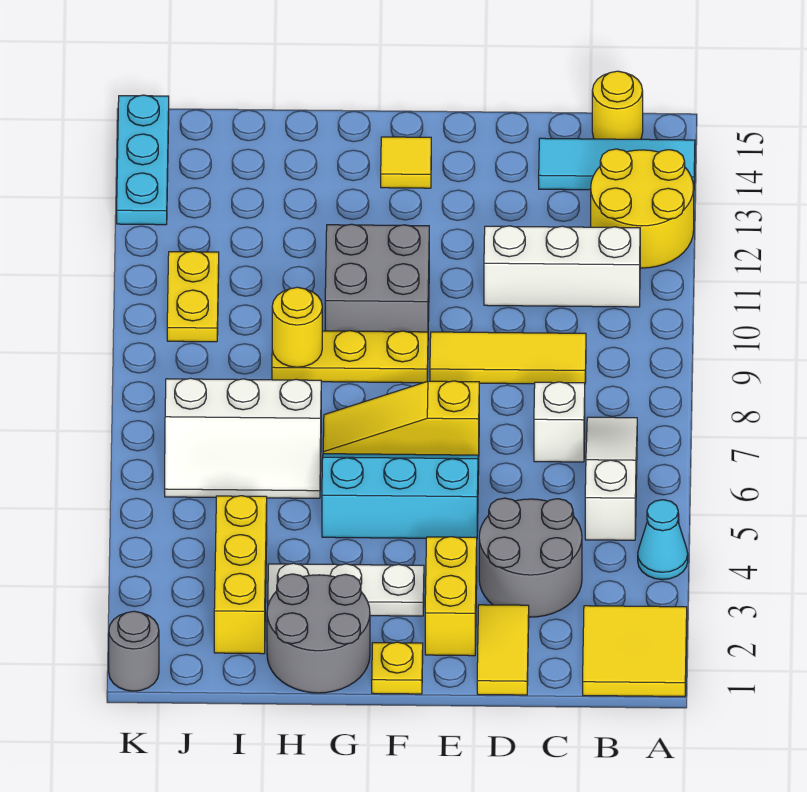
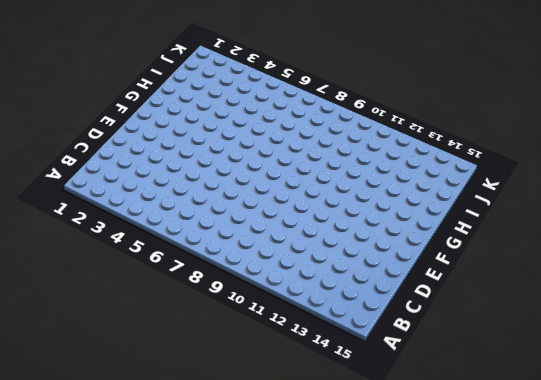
none -> yellow 2x2 tile [583,606,687,696]
none -> cyan 1x1 cone [638,500,688,580]
none -> yellow 2x2 round brick [591,149,694,268]

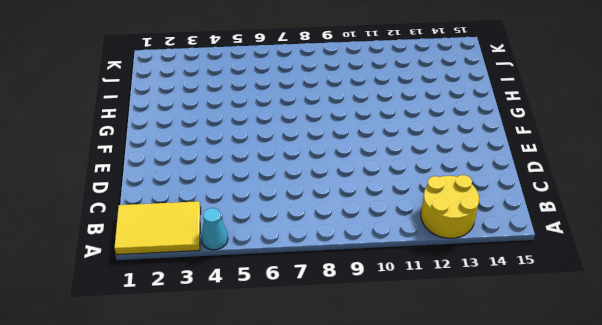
yellow 2x3 tile [114,201,201,255] -> yellow 2x2 tile [583,606,687,696]
none -> cyan 1x3 tile [539,138,695,190]
none -> white 1x3 slope [585,417,637,540]
none -> white 1x3 brick [484,226,640,307]

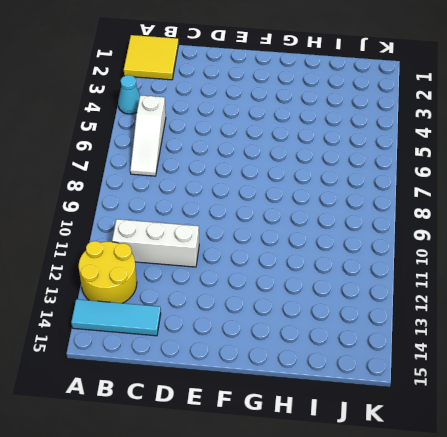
none -> yellow 1x1 round brick [592,71,643,139]
none -> grey 2x2 round brick [479,498,582,617]
none -> white 1x1 brick [534,382,585,462]

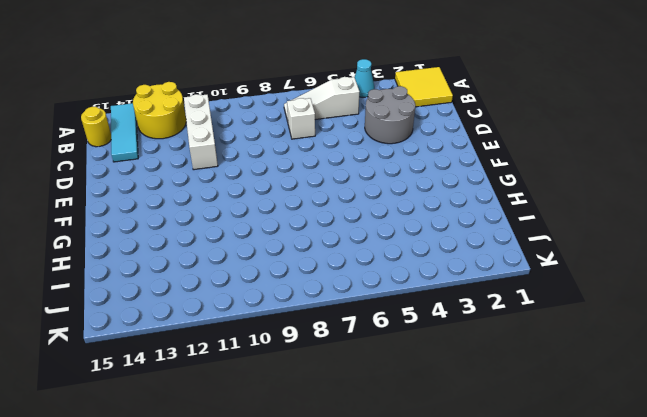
none -> yellow 1x3 tile [430,332,586,384]
none -> yellow 1x2 tile [477,605,529,695]
none -> yellow 1x2 brick [425,537,477,656]

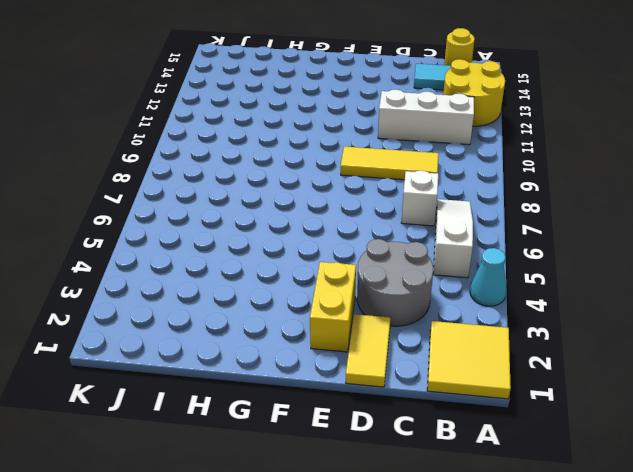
none -> cyan 2x3 slope [322,454,479,538]
none -> yellow 1x3 slope [323,381,479,455]
none -> yellow 1x1 plate [372,642,423,694]

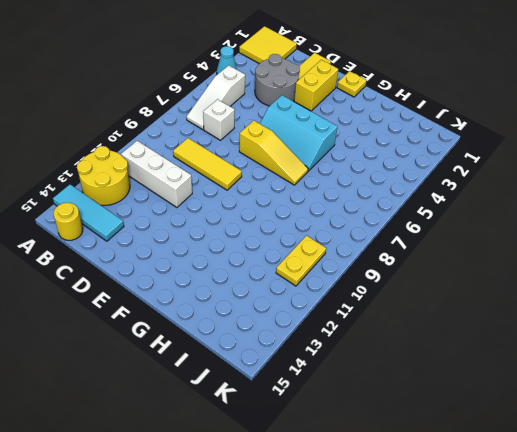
none -> white 1x3 plate [268,563,424,616]
none -> yellow 1x3 plate [272,331,428,383]
none -> grey 2x2 brick [325,224,429,332]

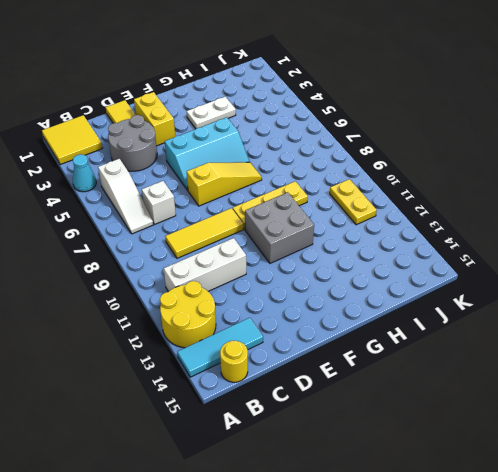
white 1x2 plate [187,97,236,129] -> white 1x3 plate [268,563,424,616]
none -> yellow 1x1 plate [372,642,423,694]
none -> yellow 1x1 tile [381,137,431,188]
none -> grey 2x2 round brick [267,574,370,693]

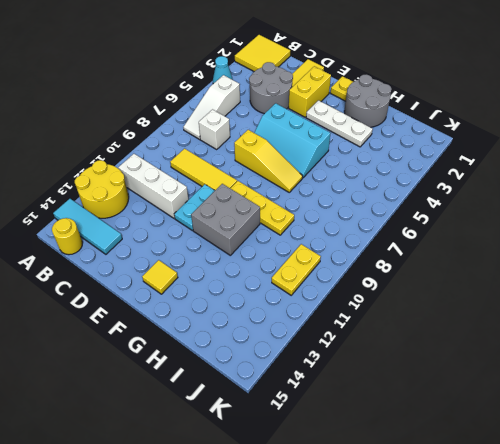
cyan 1x2 plate [174,184,215,230] -> none
none -> white 2x3 slope [165,378,321,498]
none -> yellow 1x3 brick [214,496,267,654]
none -> grey 1x1 round brick [109,611,159,691]

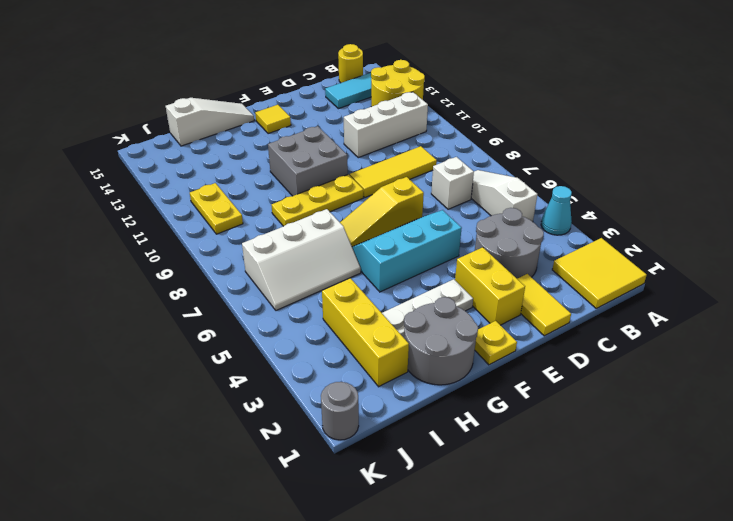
white 1x3 slope [166,98,254,146] -> none
none -> cyan 1x3 plate [117,95,169,225]
none -> yellow 1x1 round brick [272,287,322,367]

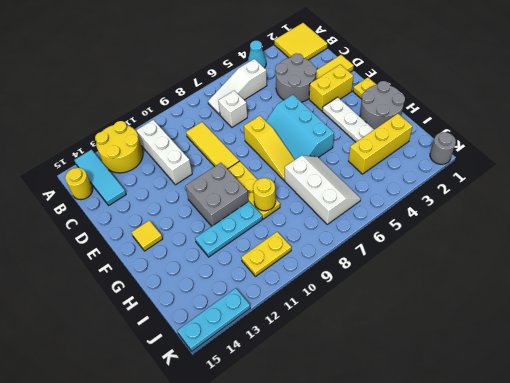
cyan 1x3 plate [195,201,263,257] -> none

